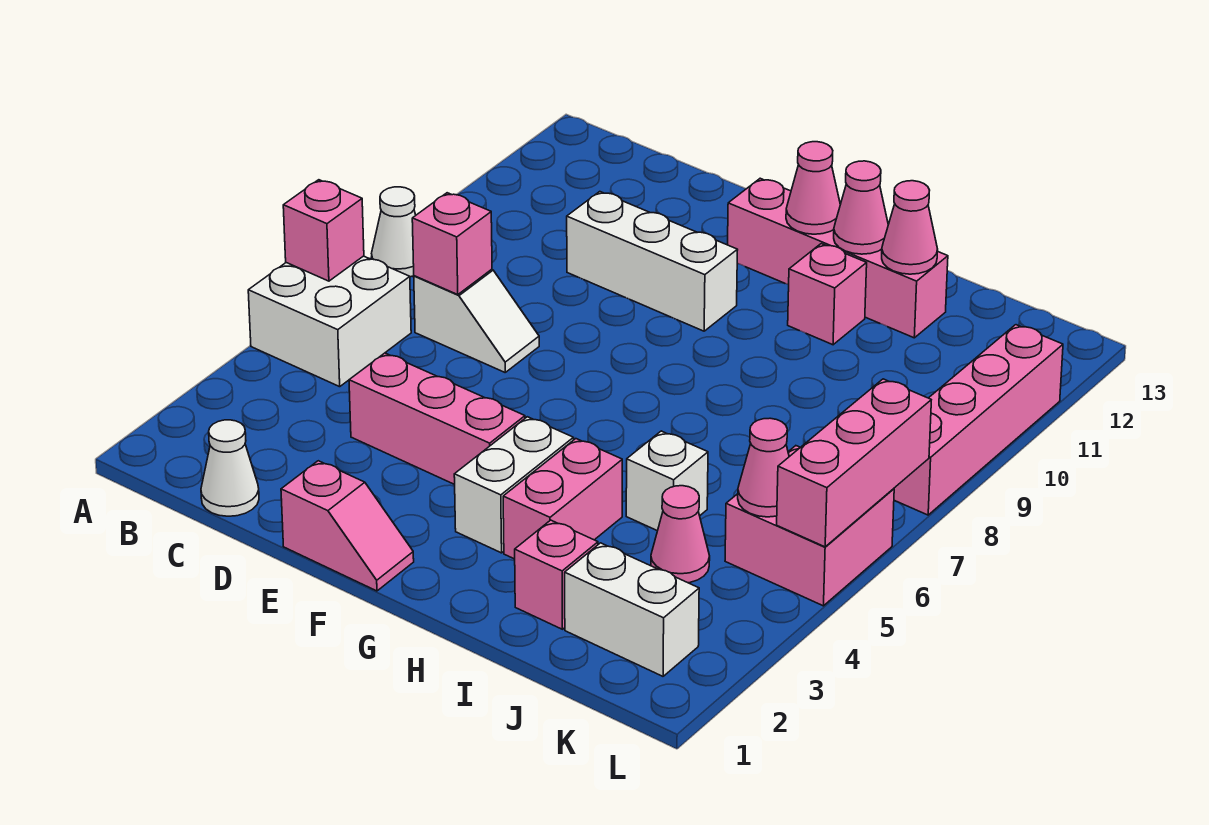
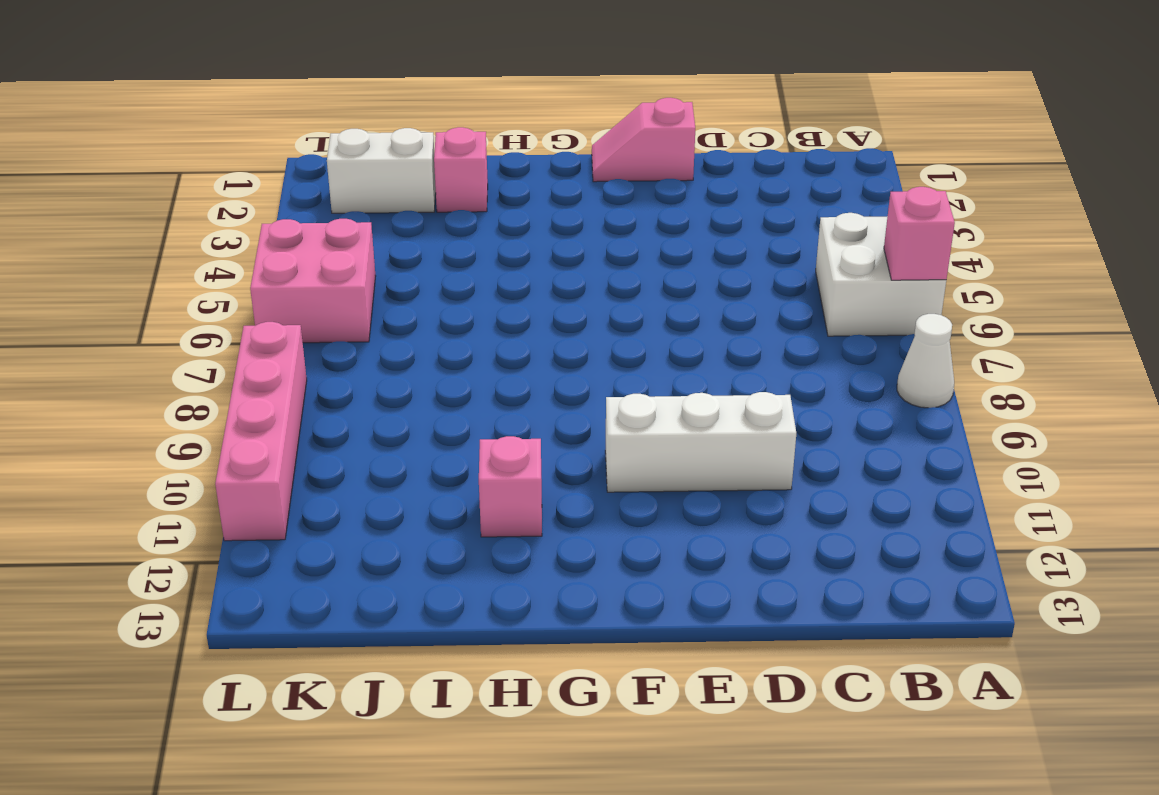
none -> white 1x1 cone [201,420,259,516]
none -> white 1x2 slope [414,269,539,372]
none -> pink 1x3 brick [349,353,525,485]

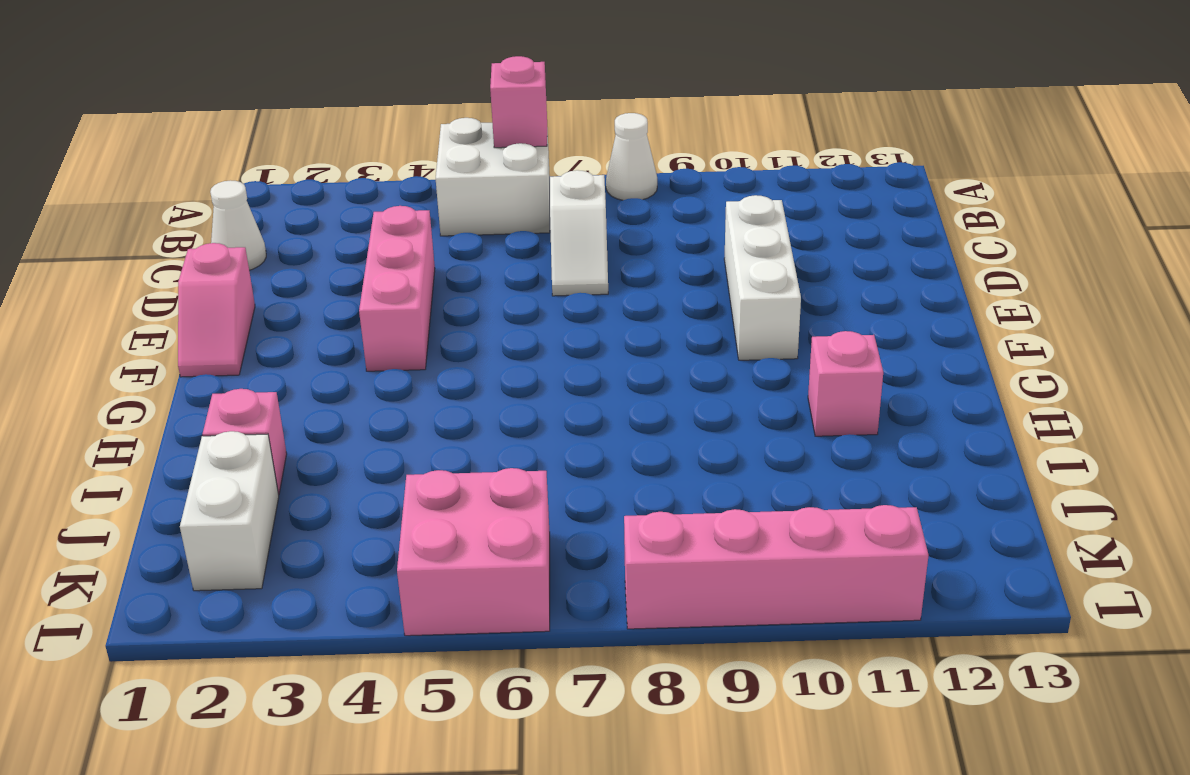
none -> pink 1x4 brick [728,178,948,338]
none -> white 1x2 brick [454,417,574,553]
none -> pink 1x2 brick [503,439,622,559]

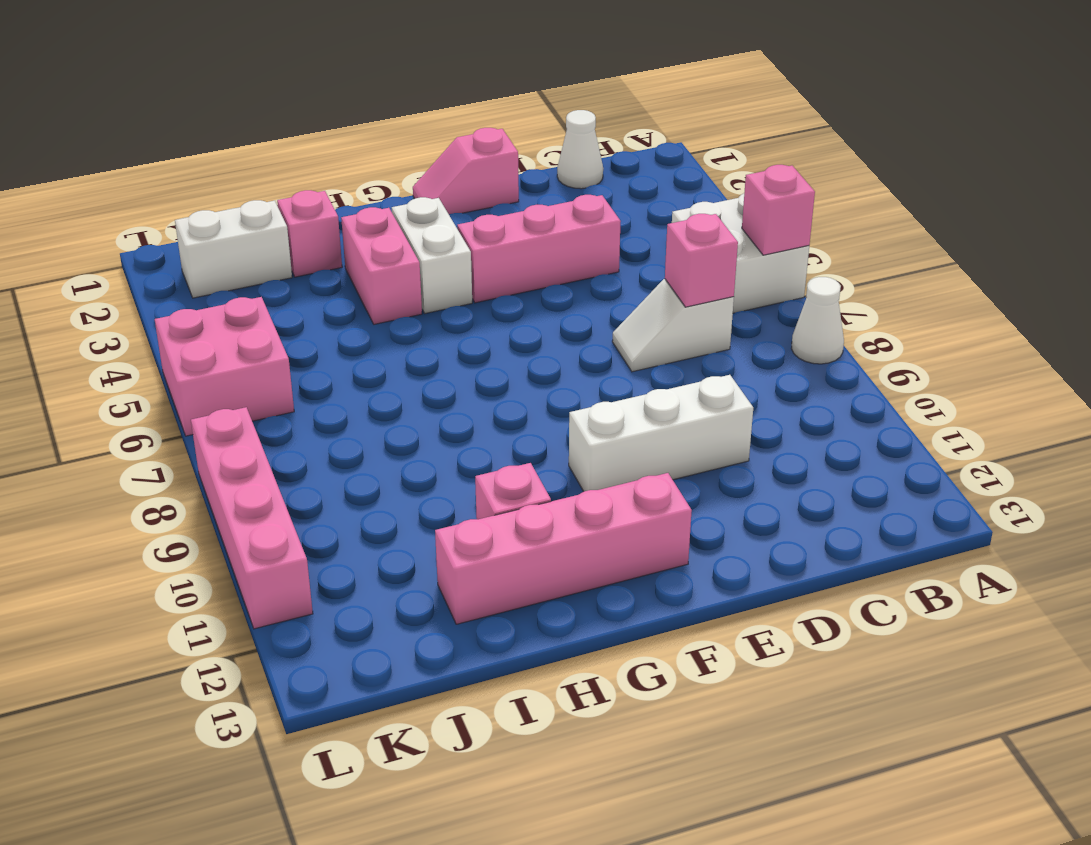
none -> white 1x1 brick [626,431,708,531]
none -> pink 1x1 cone [651,486,710,583]
none -> pink 1x1 cone [786,142,840,234]

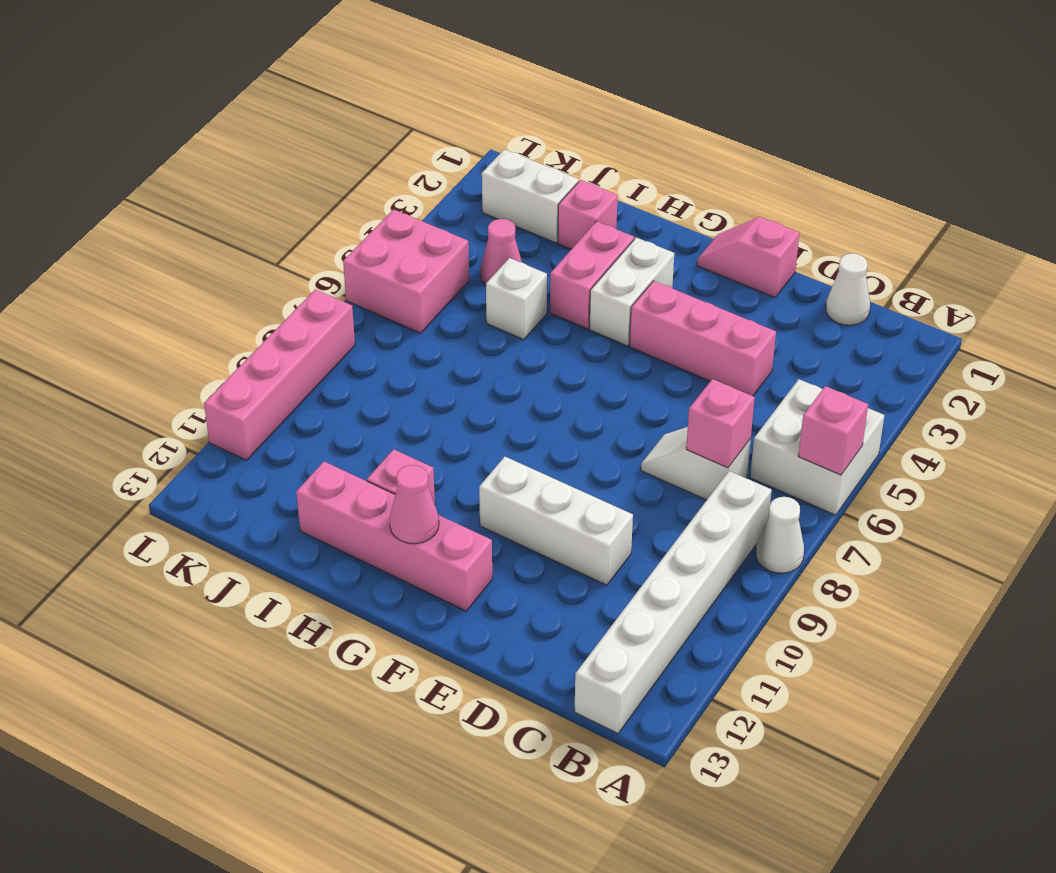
white 1x6 brick [574,471,772,733] -> none
none -> pink 1x1 cone [834,161,888,254]
none -> pink 1x1 cone [882,181,938,274]
none -> pink 1x1 cone [738,418,789,517]

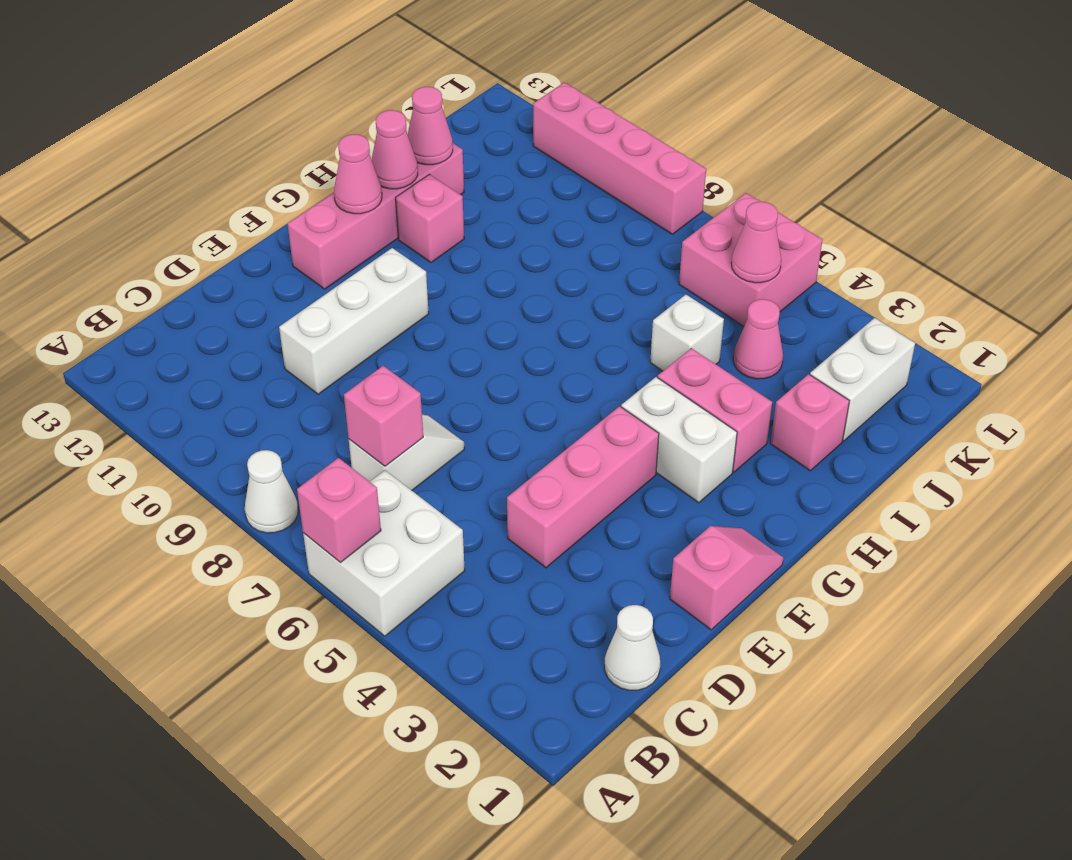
none -> pink 1x3 brick [777,379,931,547]

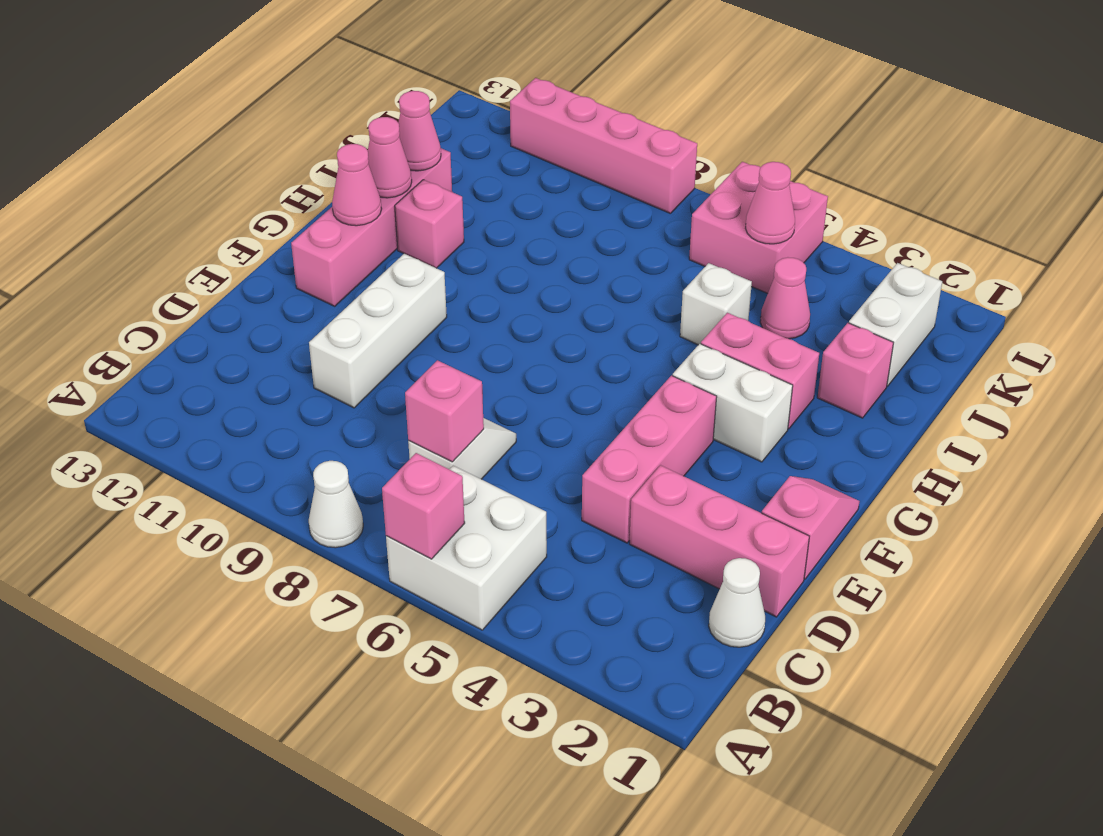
pink 1x3 brick [630,465,809,617] -> pink 1x3 brick moved to [777,379,931,547]

